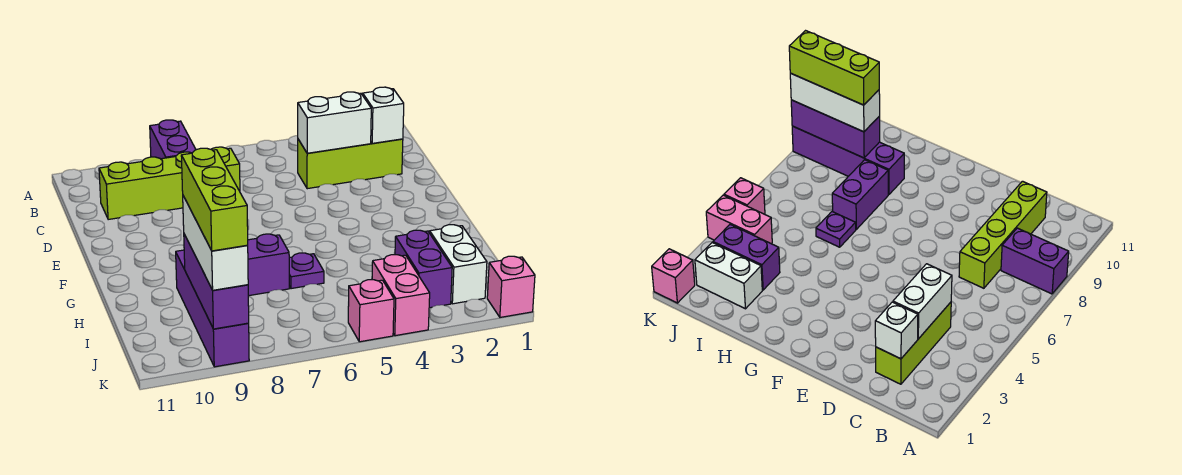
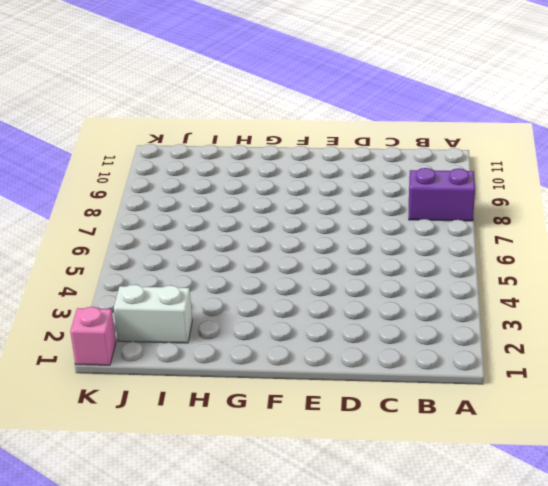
none -> lime 1x3 brick [298,139,403,189]
none -> lime 1x4 brick [99,147,240,220]
none -> purple 1x1 plate [289,253,324,289]

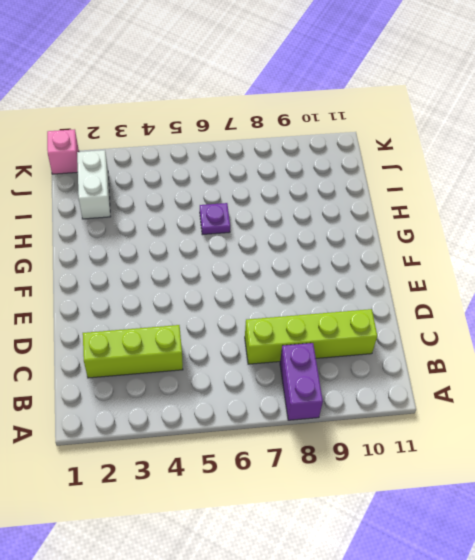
none -> purple 1x2 brick [247,234,289,296]
none -> purple 1x4 brick [176,250,249,367]
none -> purple 1x2 brick [395,230,452,308]

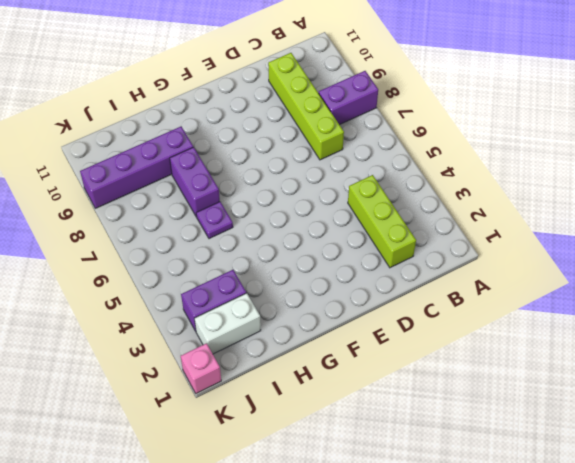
none -> pink 1x2 brick [372,255,430,336]
none -> pink 1x1 brick [348,280,394,342]
none -> white 1x1 brick [363,87,404,143]

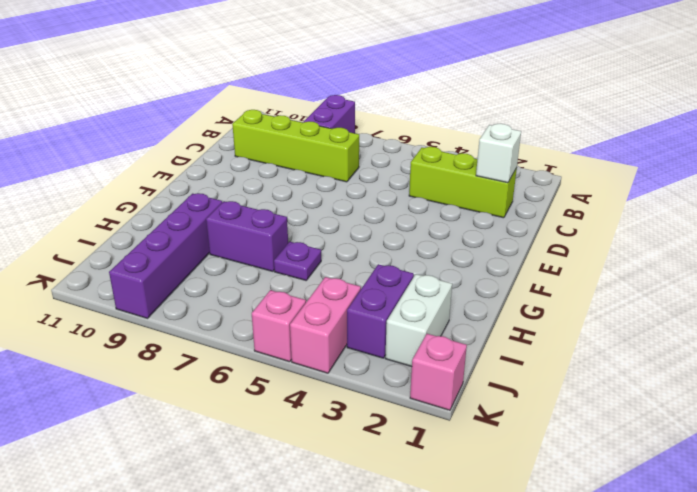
none -> white 1x2 brick [298,92,371,153]
none -> purple 1x3 brick [184,234,249,329]
none -> white 1x3 brick [183,196,248,290]

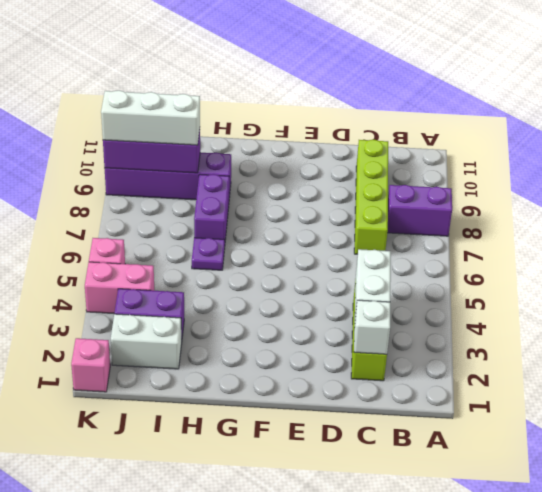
none -> lime 1x3 brick [181,148,248,251]

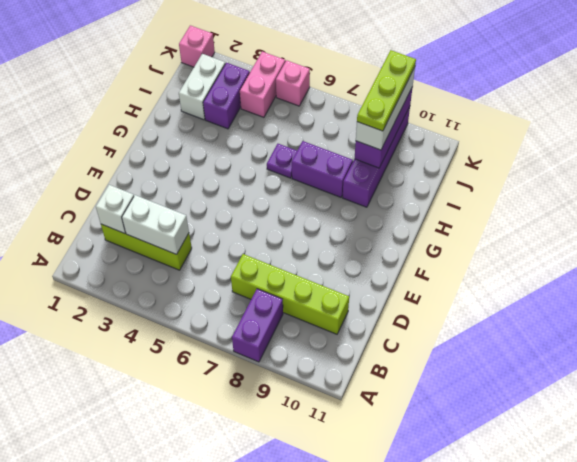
lime 1x3 plate [357,50,416,131] -> lime 1x3 brick [181,148,248,251]

